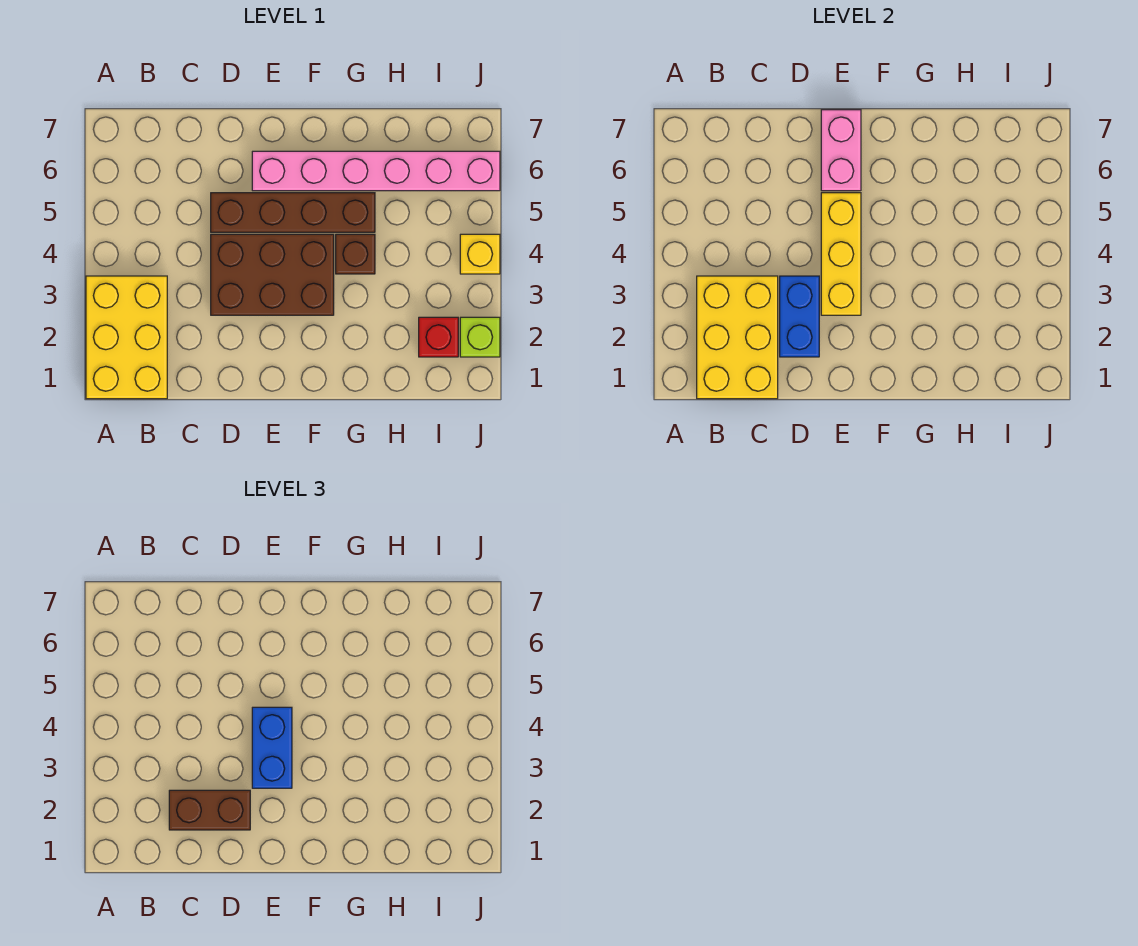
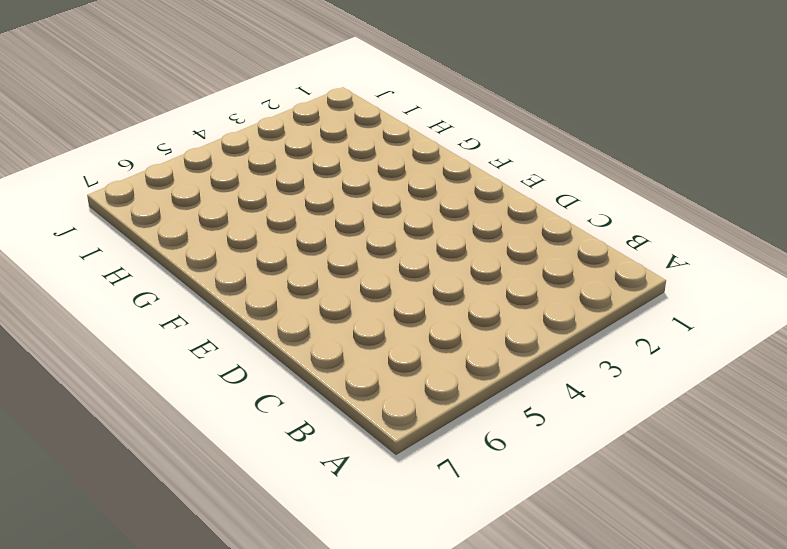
none -> yellow 2x3 brick [86,276,167,399]
none -> brown 2x3 brick [211,234,334,315]
none -> brown 1x4 brick [211,193,375,232]

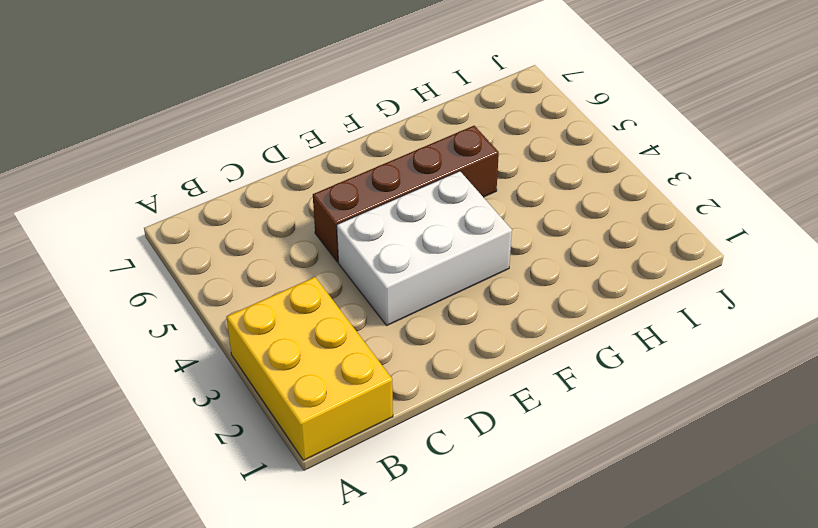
white 2x3 brick [337,171,512,325] -> brown 2x3 brick [211,234,334,315]
none -> pink 1x6 brick [252,151,500,191]
none -> brown 1x1 brick [336,234,375,274]
none -> red 1x1 brick [419,317,458,357]

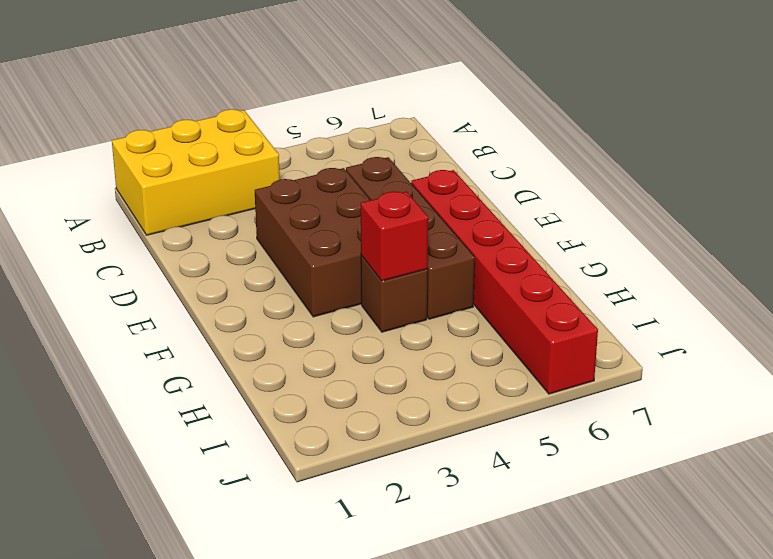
red 1x6 brick [411,170,598,394] -> pink 1x6 brick [252,151,500,191]
red 1x1 brick [361,191,428,281] -> red 1x1 brick moved to [419,317,458,357]
none -> lime 1x1 brick [460,317,500,357]
none -> yellow 1x1 brick [460,234,500,274]
none -> yellow 2x3 brick [697,276,778,399]

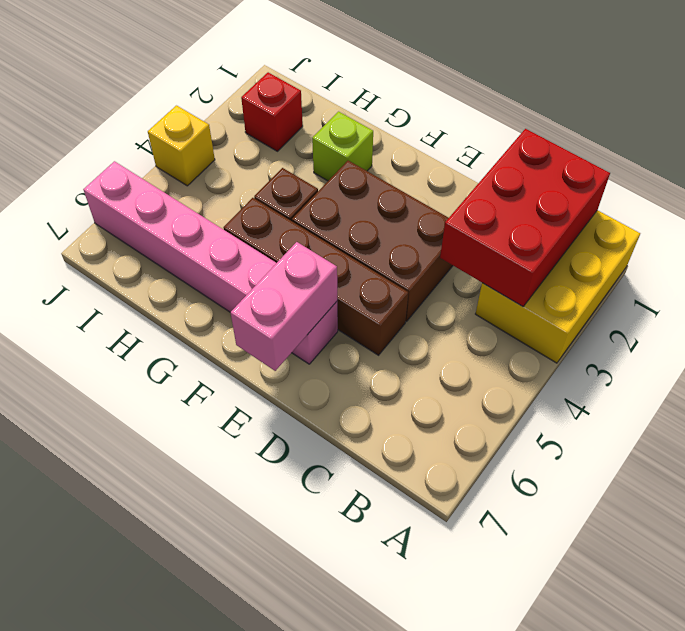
red 2x3 brick [440,129,610,306] -> yellow 2x3 brick [697,276,778,399]
lime 1x1 brick [312,112,373,181] -> lime 1x1 brick moved to [460,317,500,357]
none -> blue 1x2 brick [780,276,819,357]
none -> yellow 1x3 brick [821,193,861,315]
none -> brown 1x2 brick [169,790,250,830]

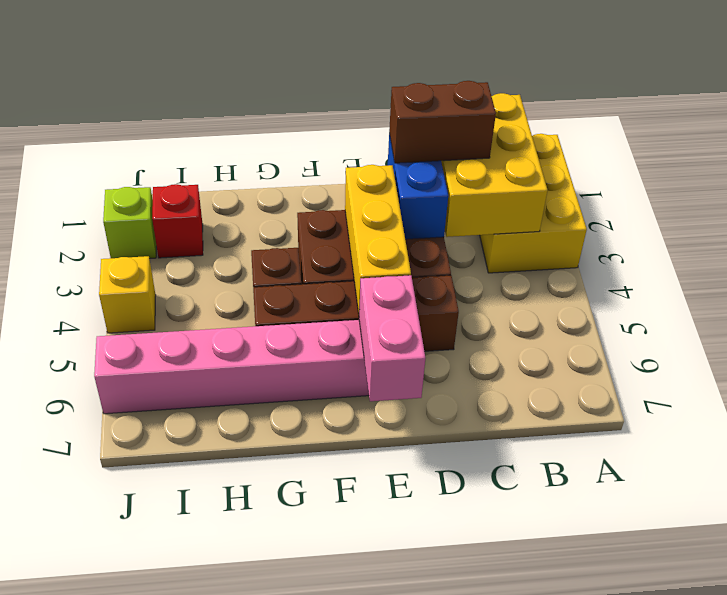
none -> blue 1x2 brick [252,707,292,788]

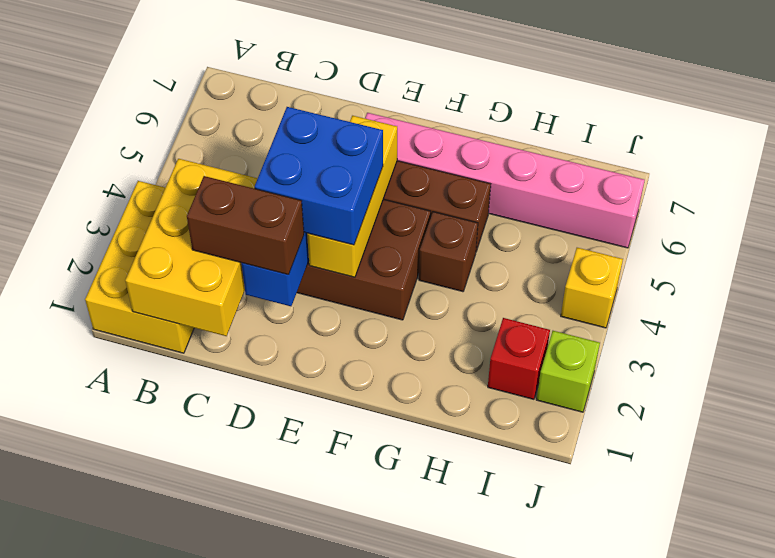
blue 2x2 brick [255,107,383,245] -> blue 1x2 brick [252,707,292,788]
none -> pink 1x2 brick [821,110,861,191]

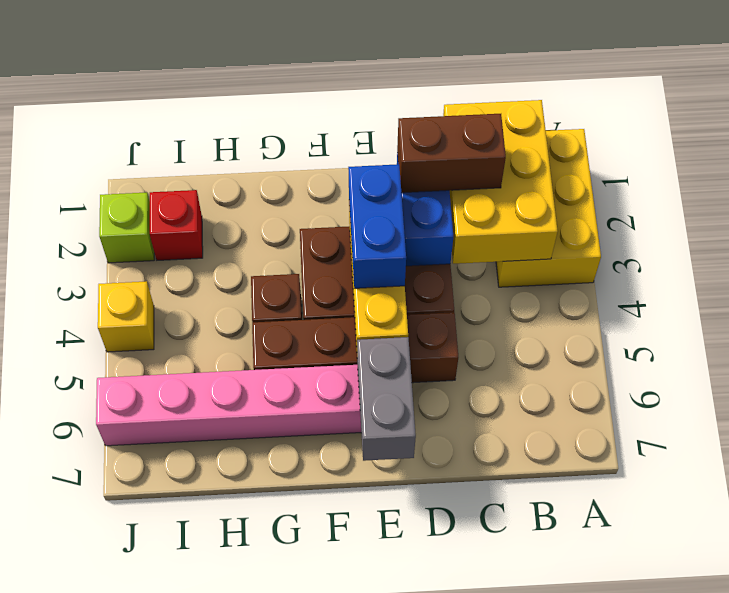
grey 1x2 brick [357,337,416,461] -> pink 1x2 brick [821,110,861,191]

